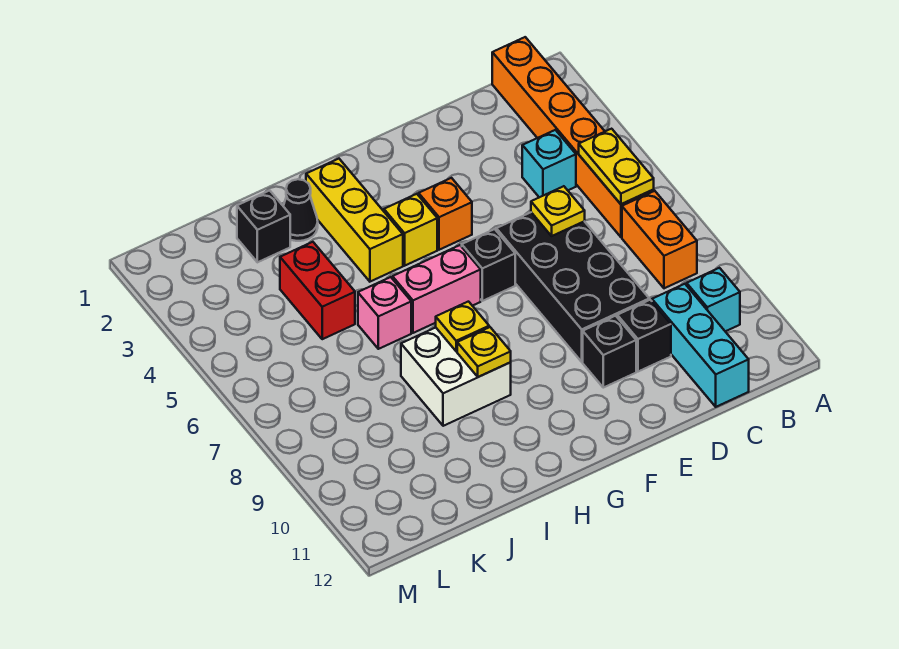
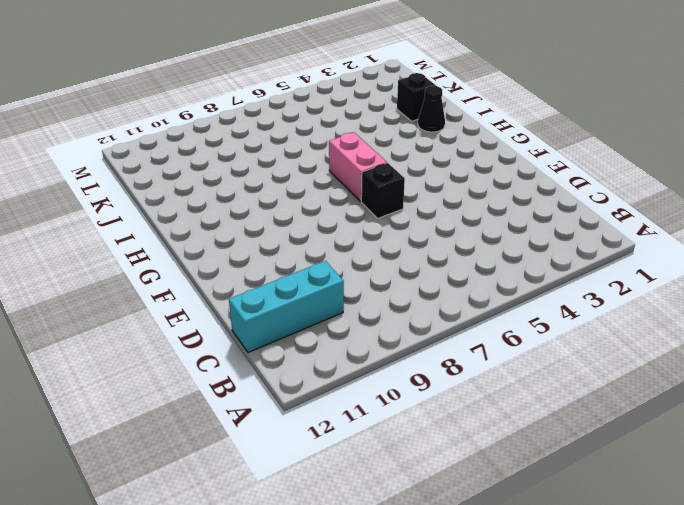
none -> orange 1x6 brick [492,37,654,237]
none -> orange 1x2 brick [622,191,697,288]
none -> cyan 1x1 brick [687,268,740,331]

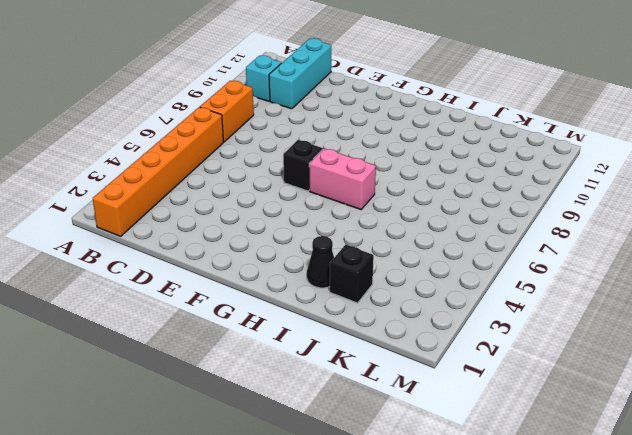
none -> cyan 1x1 brick [522,130,576,197]
none -> black 2x4 brick [496,212,649,362]
none -> black 1x1 brick [617,300,671,372]

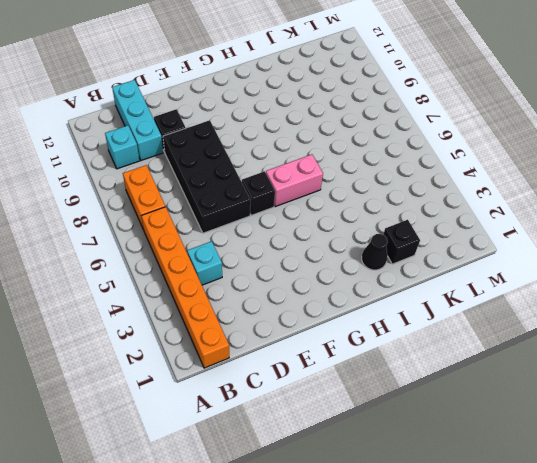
none -> black 1x1 brick [583,316,636,388]
none -> orange 1x1 brick [419,178,472,250]
none -> yellow 1x1 brick [384,194,437,266]

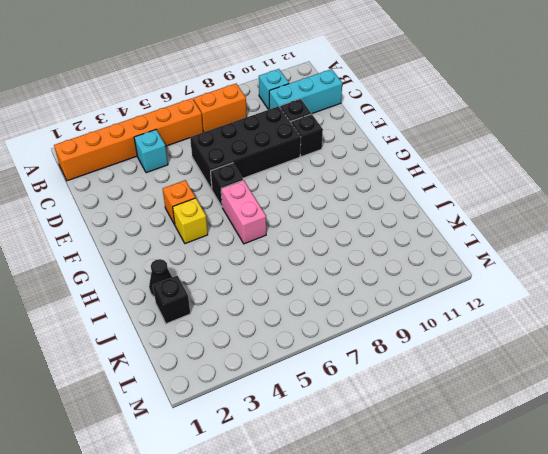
none -> yellow 1x3 brick [306,159,403,282]
none -> white 2x2 brick [401,328,511,426]
none -> pink 1x1 brick [358,277,411,349]

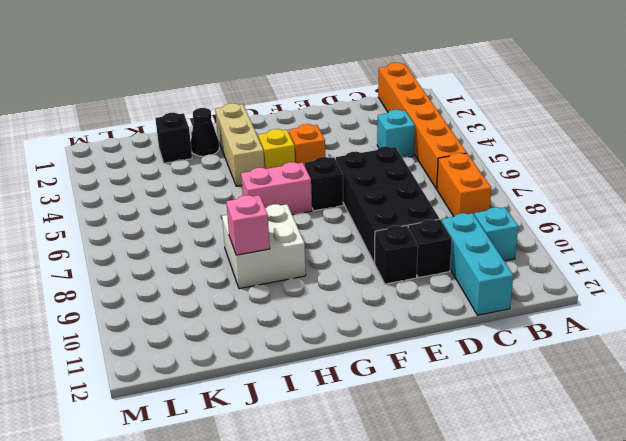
tan 1x3 brick [215,103,265,186] -> yellow 1x3 brick [306,159,403,282]
pink 1x1 brick [226,195,270,255] -> pink 1x1 brick moved to [358,277,411,349]
none -> red 1x2 brick [280,242,355,339]
none -> yellow 1x2 plate [579,129,654,204]
none -> yellow 1x1 plate [531,186,585,236]

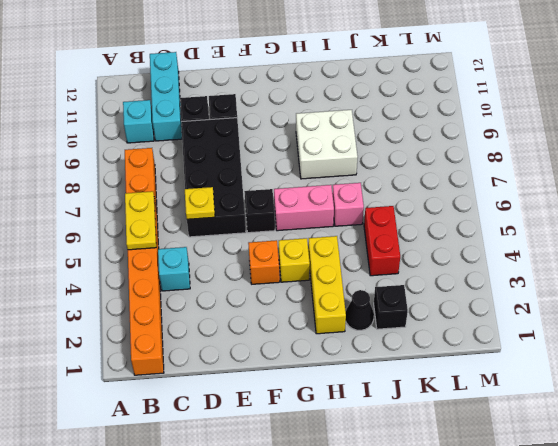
none -> yellow 1x1 plate [436,302,489,351]
none -> yellow 1x1 plate [457,327,511,377]

